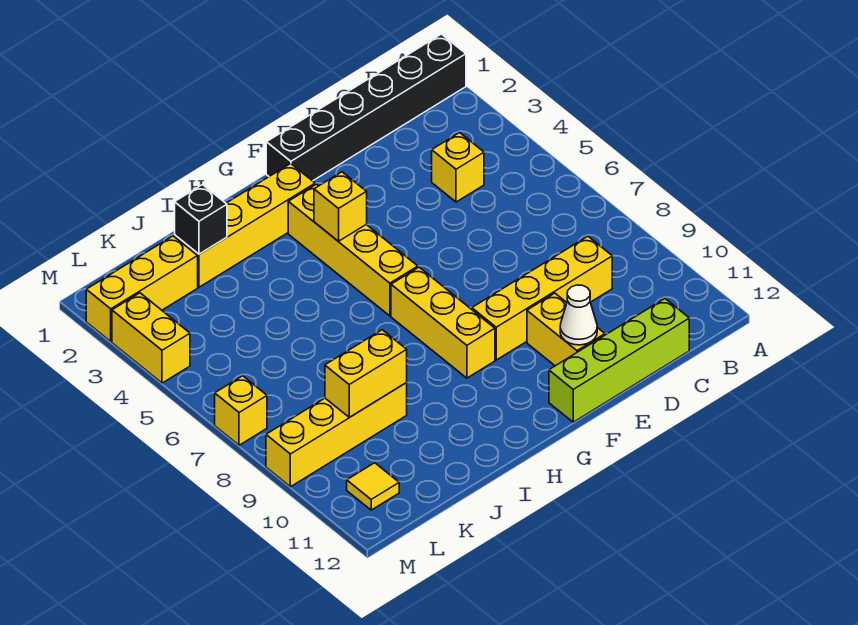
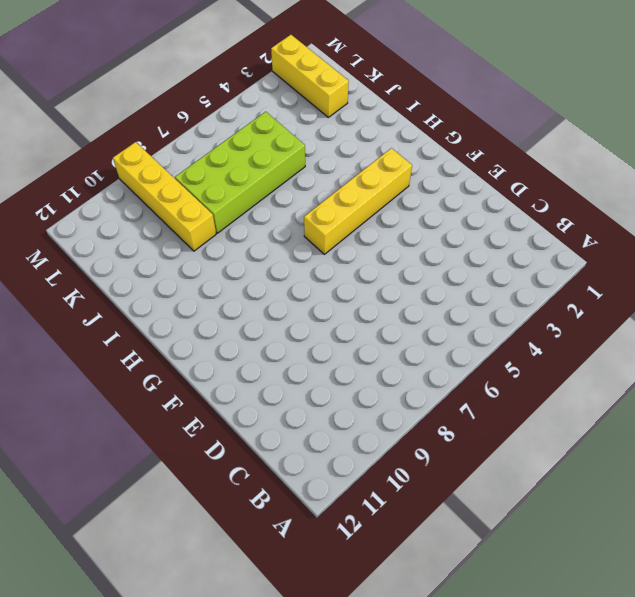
lime 2x4 brick [175,112,305,233] -> none
none -> black 1x6 brick [266,34,466,181]
none -> yellow 1x1 brick [432,133,484,202]
none -> yellow 1x4 brick [472,236,612,360]

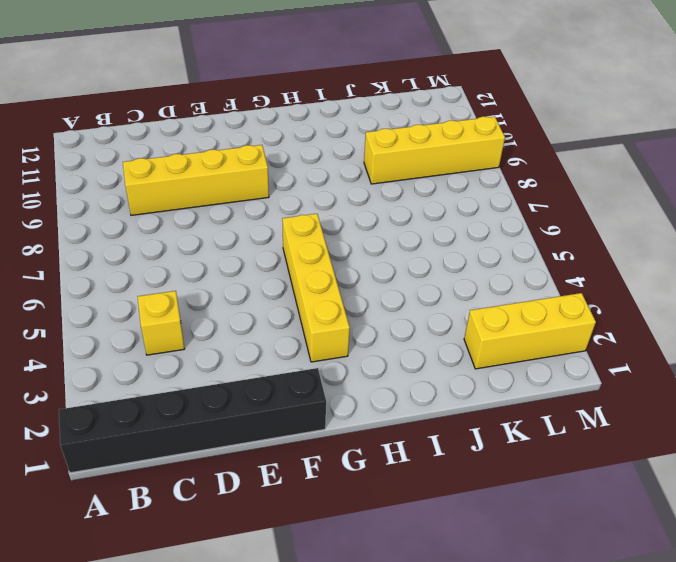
none -> lime 1x4 brick [549,299,689,422]
none -> yellow 1x2 brick [527,293,605,366]
none -> yellow 1x4 brick [175,164,315,287]

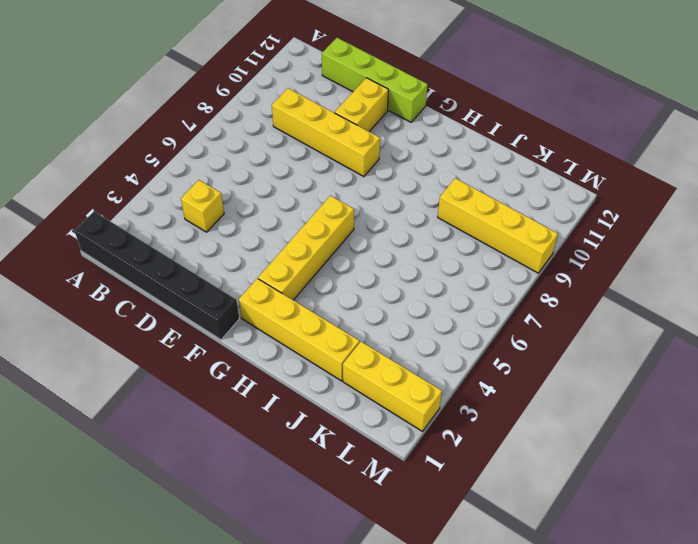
none -> yellow 1x3 brick [391,267,495,378]
none -> yellow 1x1 tile [347,463,399,510]
none -> yellow 1x2 brick [112,293,190,383]

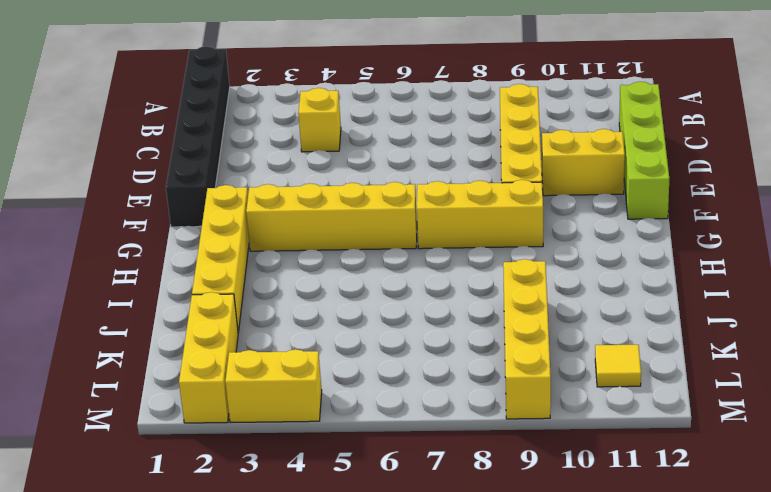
none -> yellow 1x1 brick [215,376,267,445]
none -> white 1x1 cone [560,285,597,345]
none -> yellow 1x1 brick [314,172,367,241]

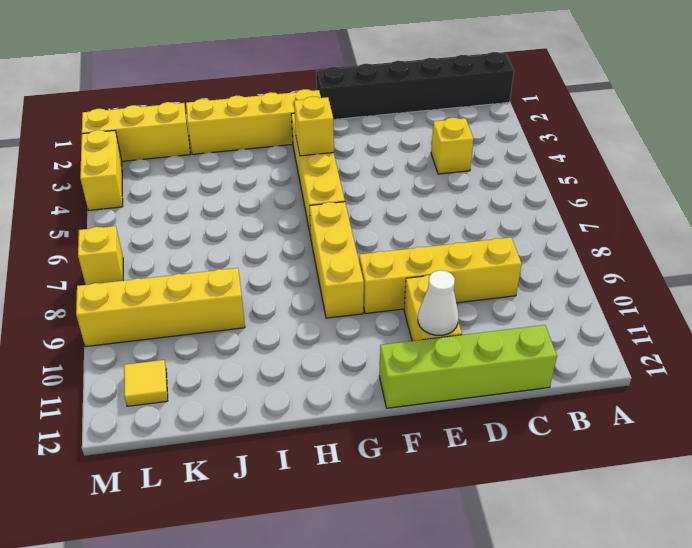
none -> black 1x1 brick [175,185,227,254]
none -> yellow 1x2 brick [325,330,407,417]

